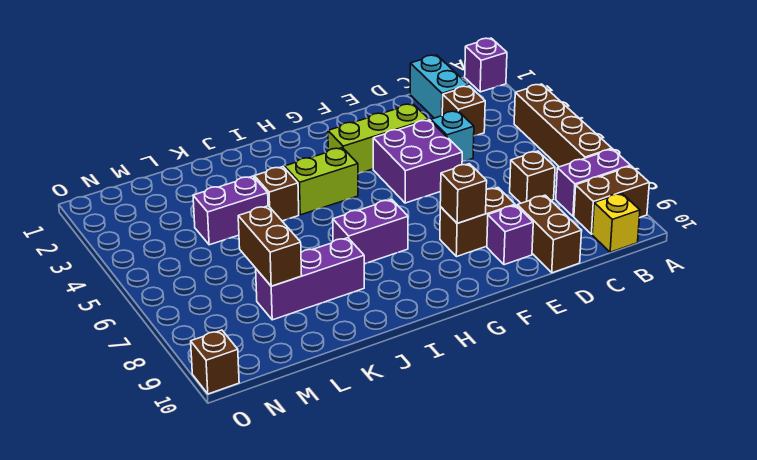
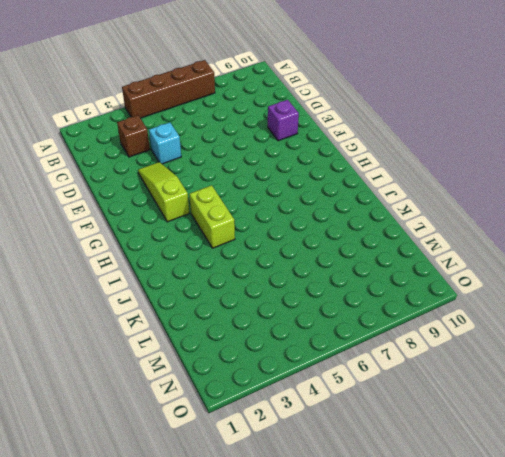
lime 1x3 slope [138,162,189,222] -> lime 1x3 brick [328,104,429,174]
none -> purple 1x1 brick [465,38,507,92]
none -> purple 1x2 brick [556,149,630,216]
none -> brown 1x2 brick [574,166,649,234]

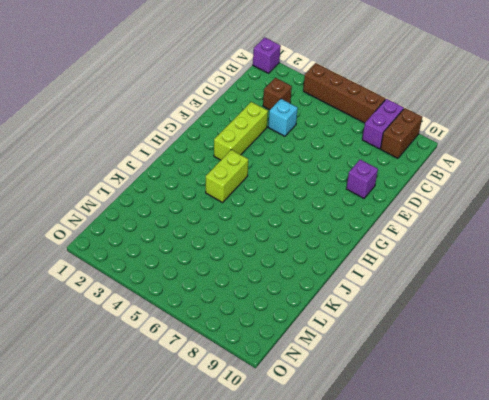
none -> yellow 1x1 brick [592,193,640,252]
none -> cyan 1x2 brick [410,55,469,118]
none -> brown 1x1 brick [510,151,555,203]

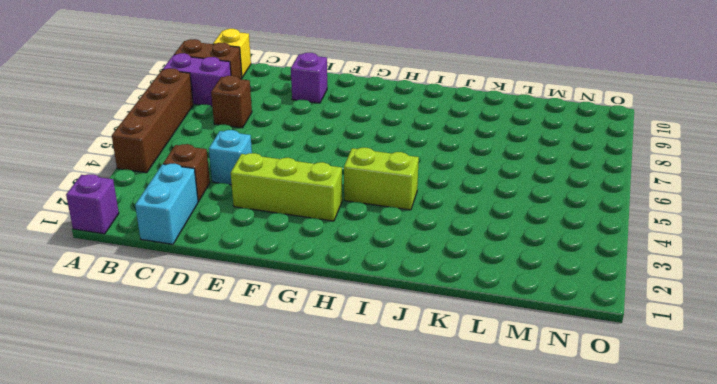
none -> brown 1x2 brick [517,195,582,273]
none -> purple 2x2 brick [373,120,462,203]
none -> brown 1x2 brick [440,188,515,257]

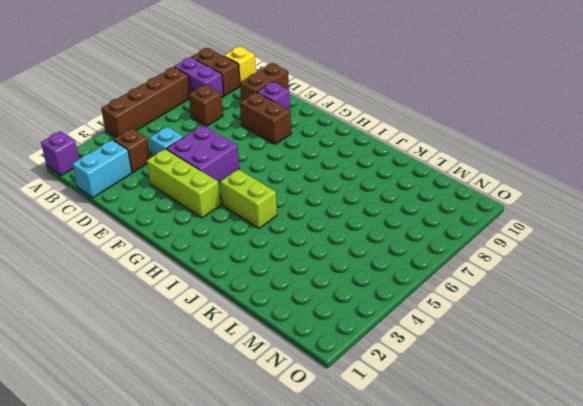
none -> purple 1x2 brick [333,199,408,264]
none -> brown 1x1 brick [254,167,299,221]
none -> purple 1x3 brick [256,238,364,320]

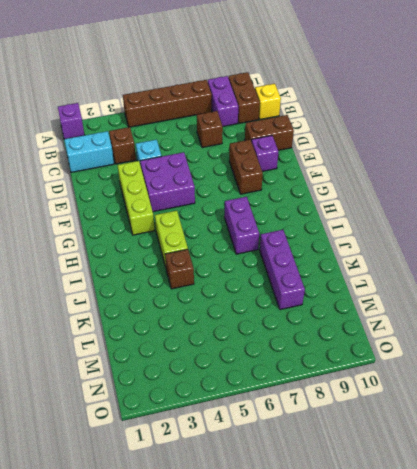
none -> purple 1x2 brick [193,176,268,245]
none -> brown 1x1 brick [191,330,239,394]
none -> brown 1x1 brick [440,164,487,223]

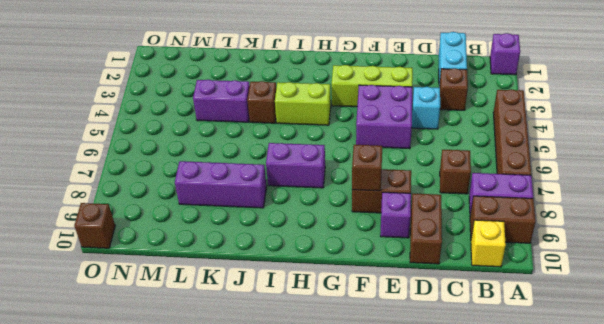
none -> brown 1x2 brick [238,206,302,286]

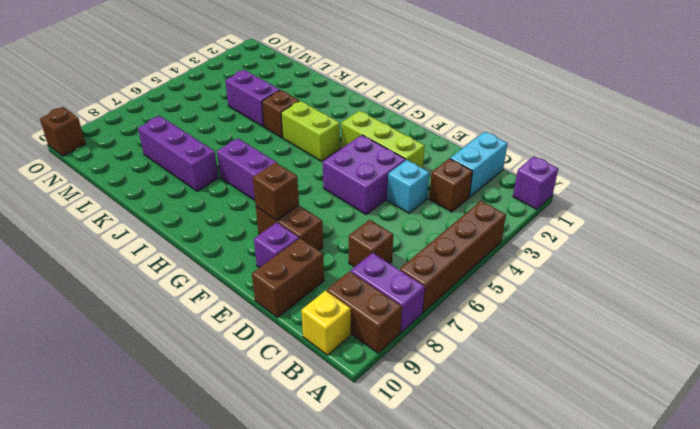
none -> brown 1x2 brick [238,206,302,286]

